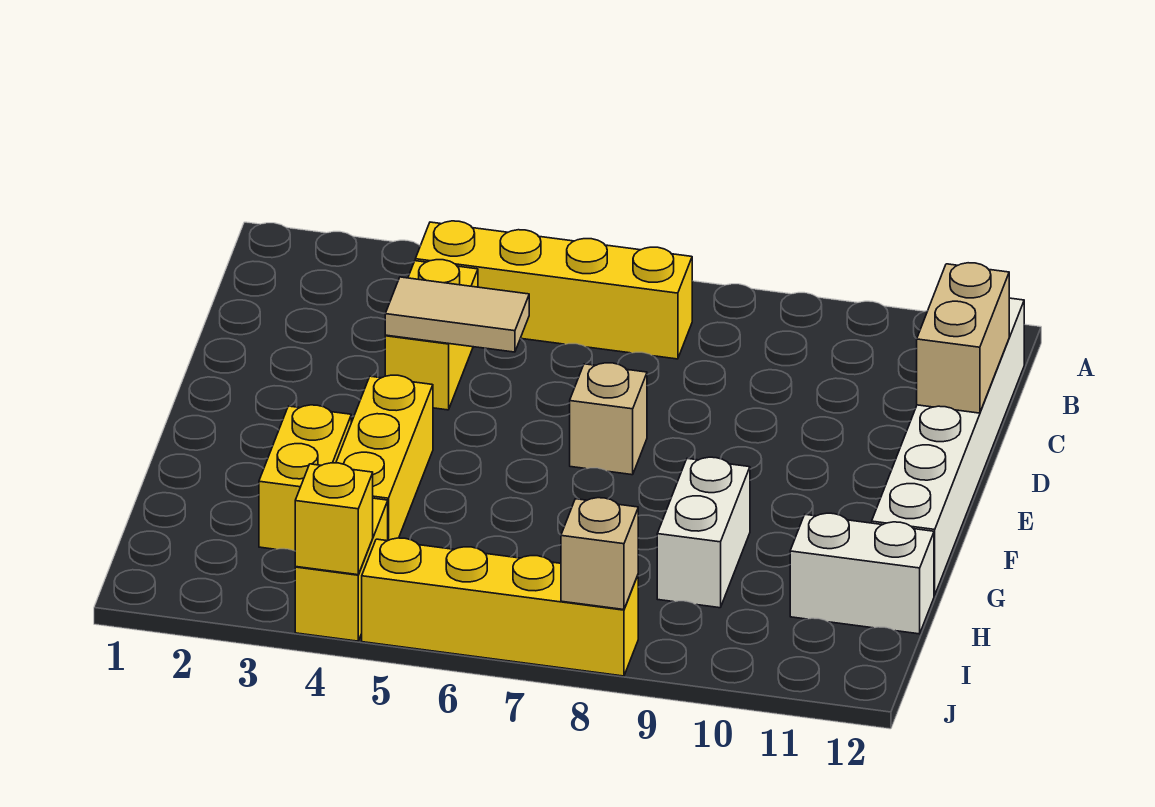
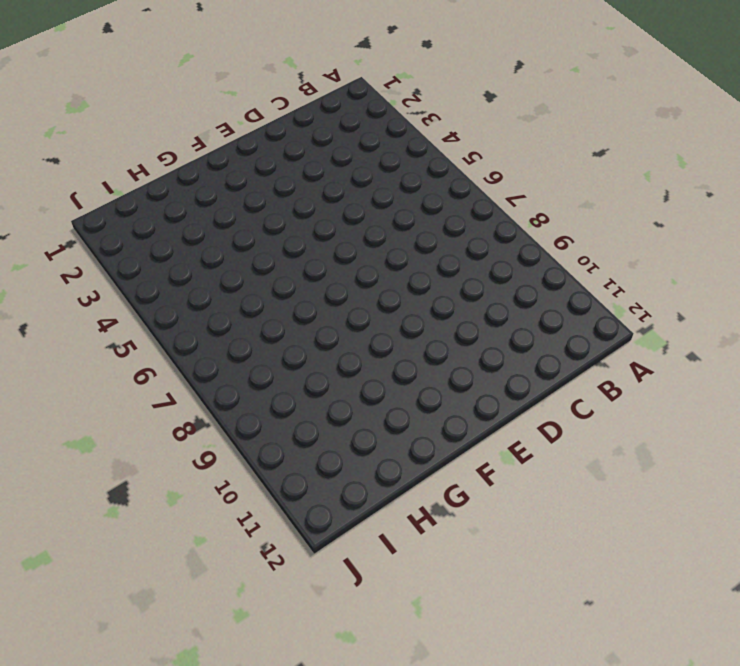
none -> yellow 1x4 brick [415,221,692,359]
none -> white 1x6 brick [872,298,1024,595]
none -> yellow 1x2 brick [385,260,478,410]

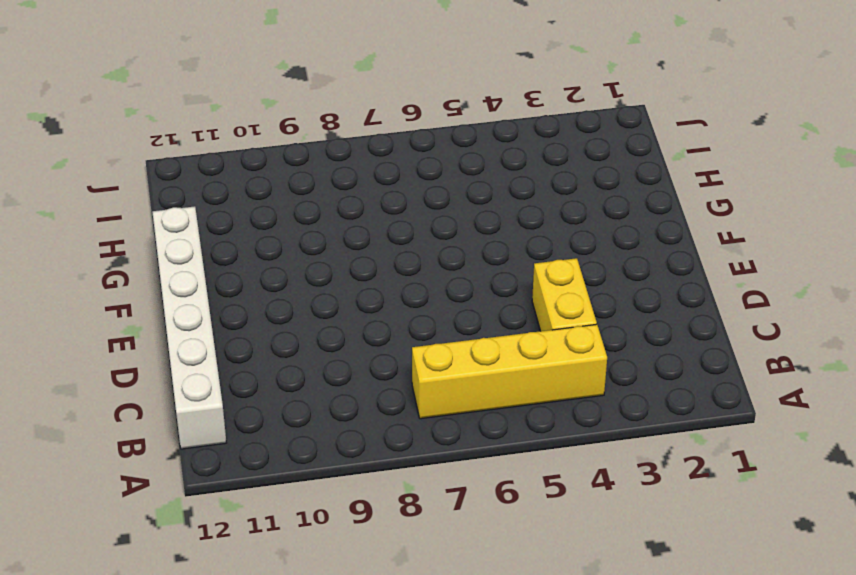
none -> tan 1x1 brick [570,363,647,475]
none -> yellow 1x3 brick [336,375,433,540]
none -> yellow 1x2 brick [259,405,351,551]

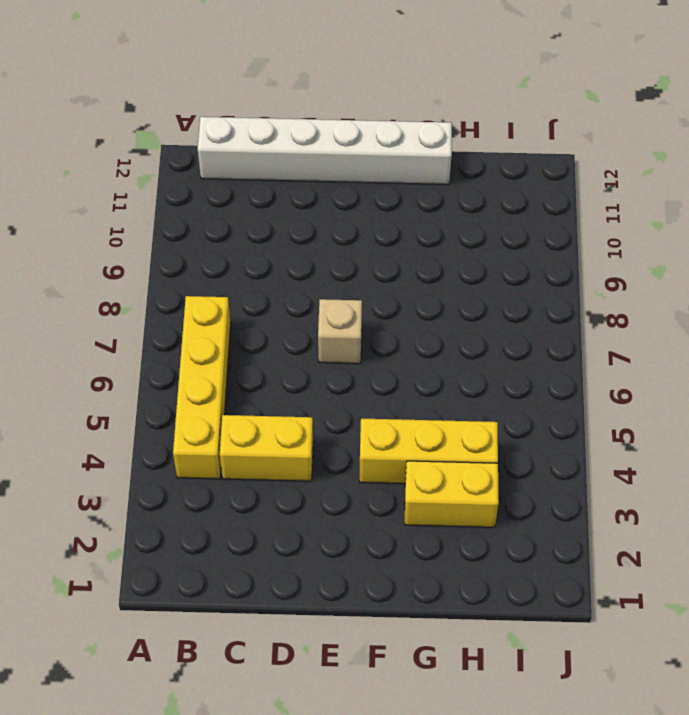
none -> white 1x2 brick [657,457,750,608]
none -> white 1x2 brick [790,513,934,634]
none -> yellow 1x2 brick [295,498,388,641]

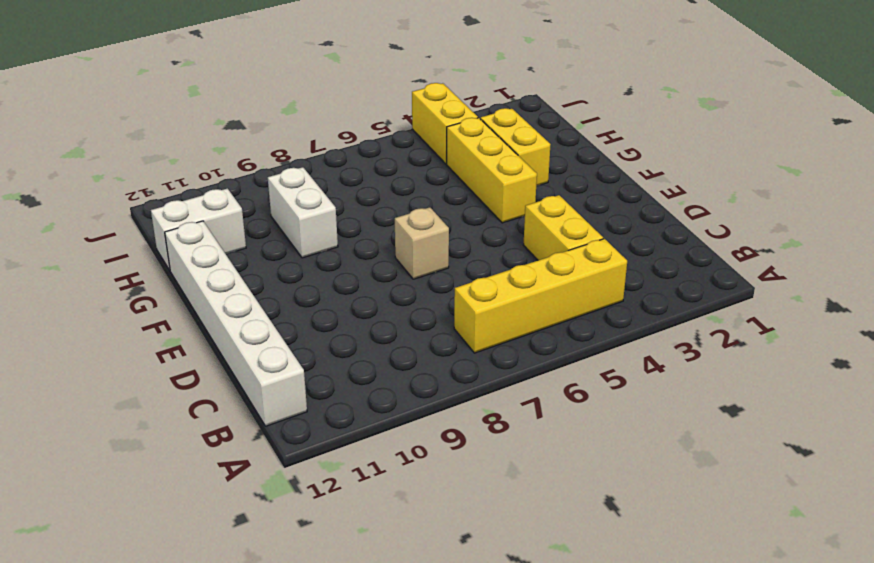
none -> yellow 1x4 brick [362,538,638,676]
none -> tan 1x2 brick [917,263,1009,413]
none -> tan 1x2 tile [385,277,529,352]

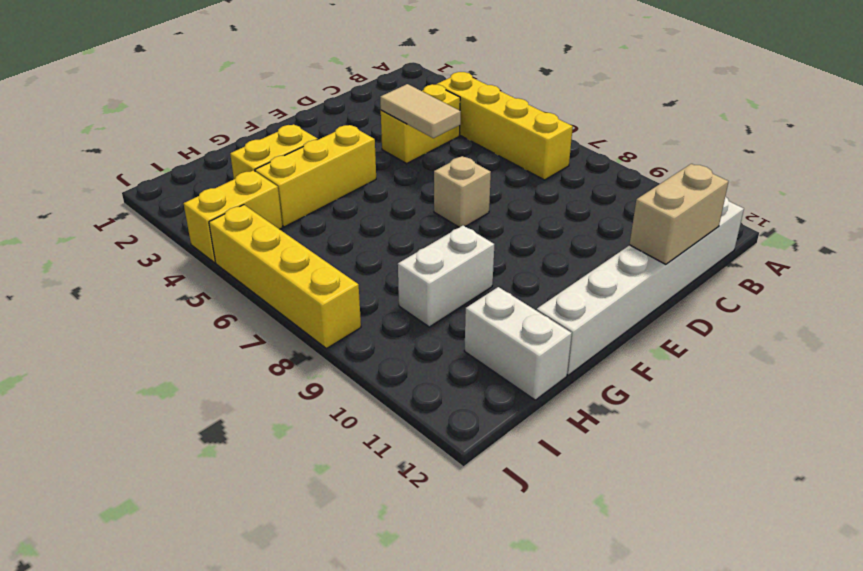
none -> yellow 1x1 brick [295,463,373,575]
none -> tan 1x1 brick [561,498,638,610]

